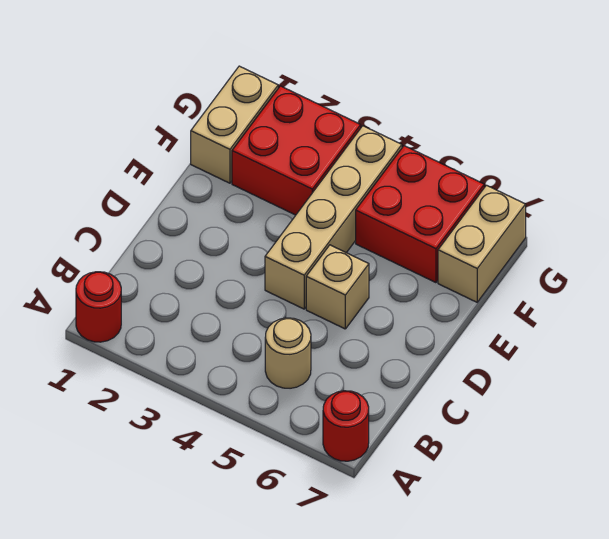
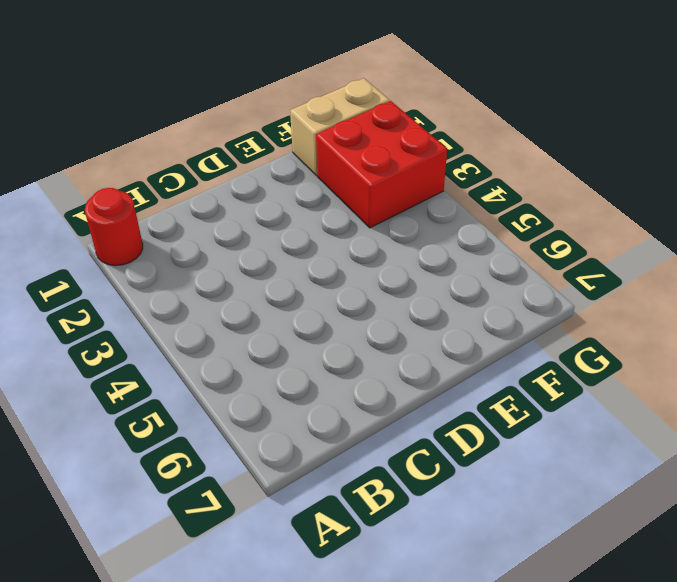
none -> red 1x1 round brick [323,391,369,461]
none -> tan 1x1 round brick [265,318,311,388]

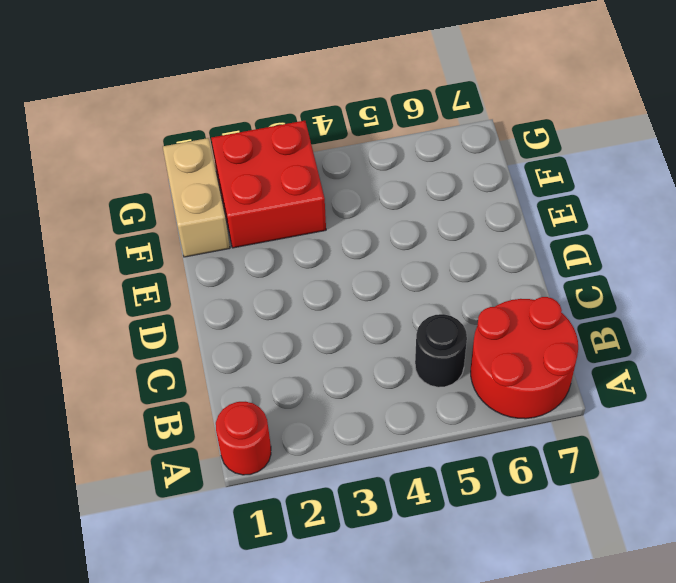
red 2x2 round brick [471,297,578,419] -> red 1x1 round brick [323,391,369,461]
black 1x1 round brick [415,314,467,387] -> tan 1x1 round brick [265,318,311,388]
none -> tan 1x4 brick [265,126,402,309]
none -> tan 1x1 brick [306,245,369,329]

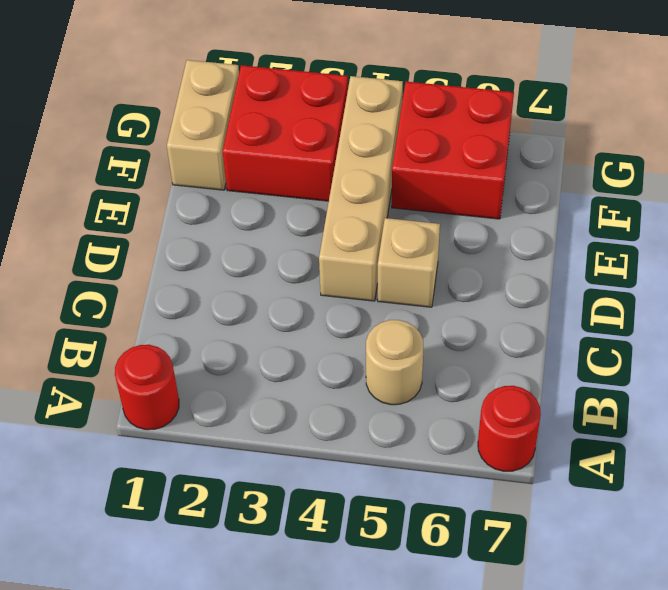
none -> tan 1x2 brick [438,185,526,302]

